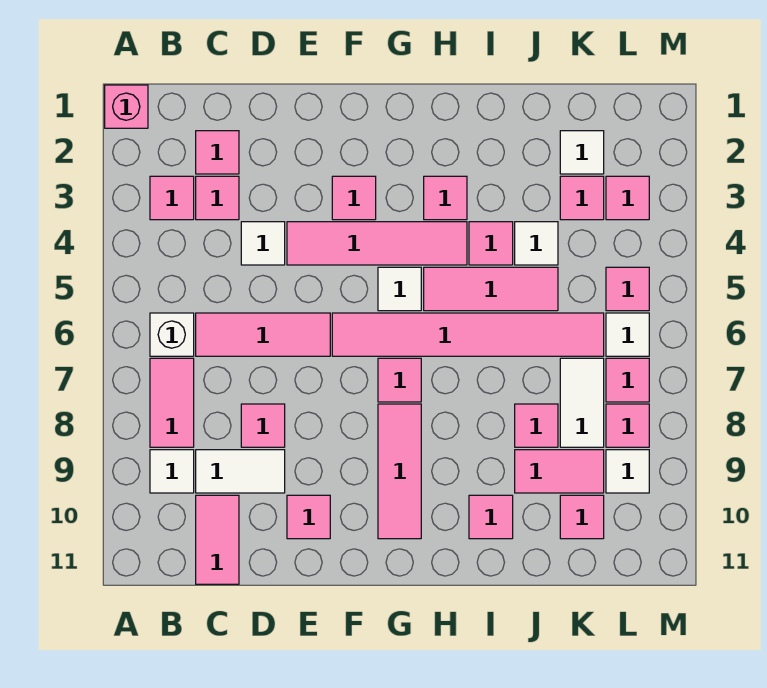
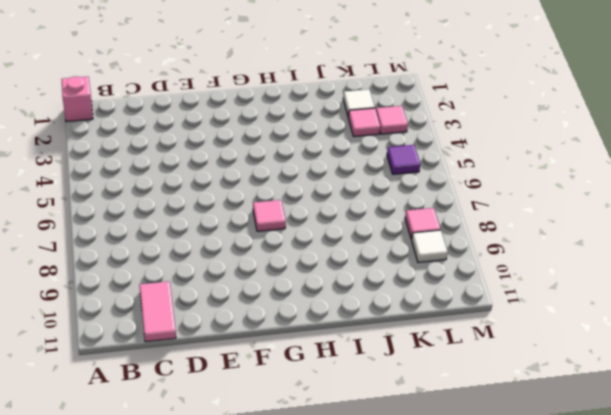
purple 1x1 tile [387,145,420,174] -> pink 1x1 tile [606,267,649,311]
none -> pink 1x1 tile [150,176,194,220]
none -> white 1x1 brick [150,313,194,356]
none -> pink 1x2 tile [150,358,194,447]
none -> white 1x1 tile [150,450,194,493]

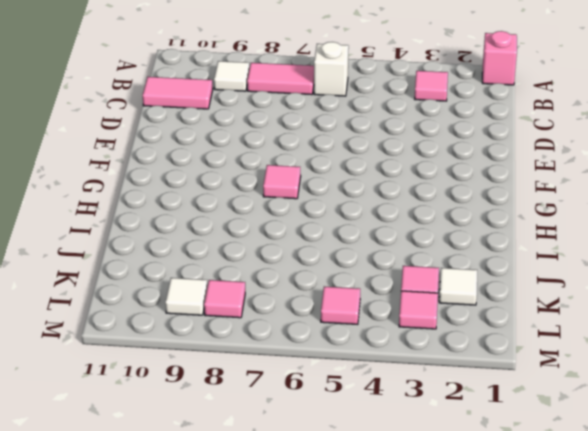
none -> pink 1x1 tile [196,131,239,174]
none -> pink 1x1 tile [196,176,239,220]
none -> pink 1x3 tile [196,313,330,356]
none -> white 1x2 tile [196,450,285,493]

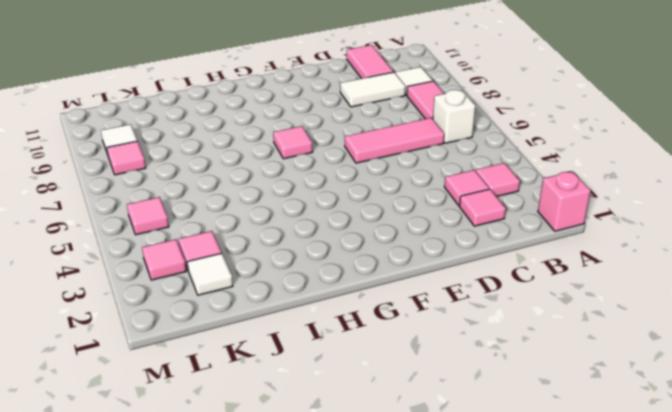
none -> white 1x1 tile [241,222,285,265]
none -> pink 1x1 tile [241,404,285,447]
none -> pink 1x4 tile [287,222,467,265]
none -> pink 1x1 tile [287,495,330,539]

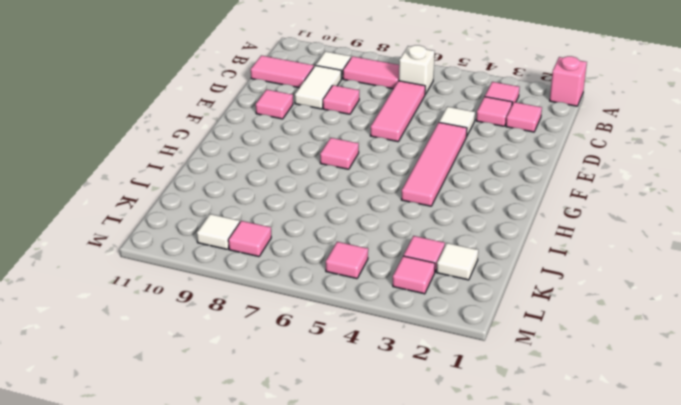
none -> pink 1x1 tile [332,176,376,220]
none -> pink 1x6 tile [332,313,604,356]
none -> white 1x1 tile [378,267,421,311]
none -> pink 1x3 tile [378,404,421,539]

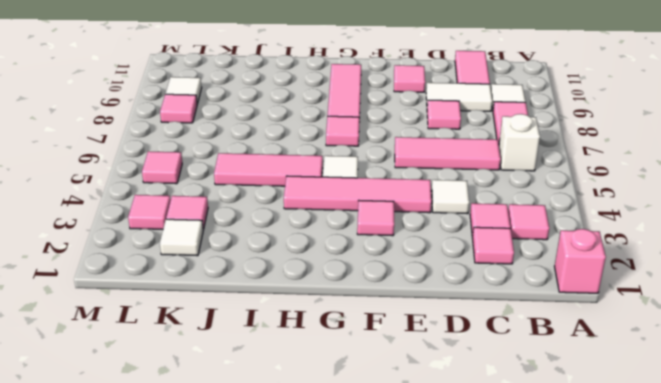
none -> pink 1x6 tile [332,313,604,356]
none -> pink 1x1 tile [424,176,467,220]
none -> pink 1x1 tile [469,222,513,265]
none -> pink 1x1 tile [469,495,513,539]

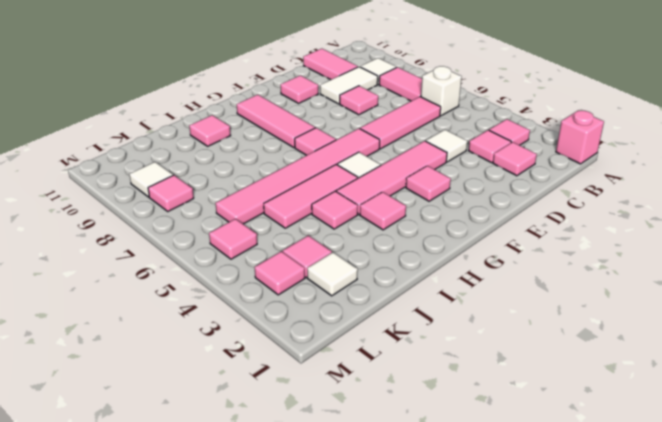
none -> white 1x1 tile [515,222,558,265]
none -> pink 1x1 tile [515,404,558,447]
none -> pink 1x2 tile [515,450,604,493]
none -> white 1x2 tile [560,358,604,447]

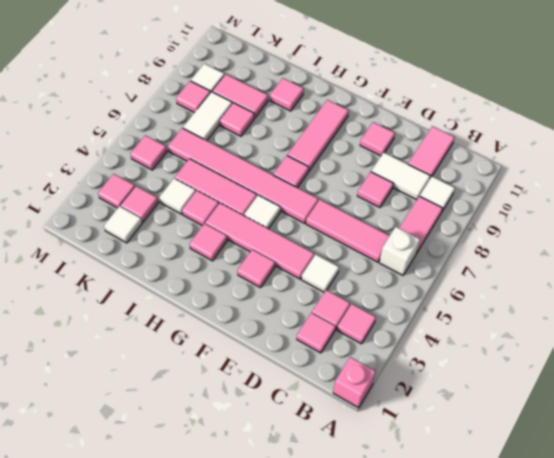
none -> pink 1x1 tile [560,495,604,539]
none -> white 1x1 tile [606,313,649,356]
none -> pink 1x1 tile [606,358,649,402]

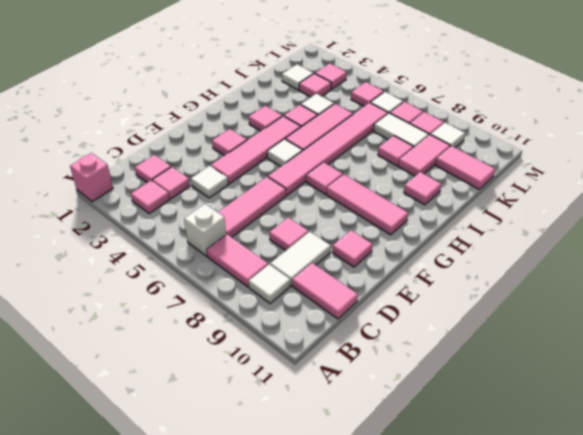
pink 1x2 tile [436,146,495,189] -> pink 1x1 tile [560,495,604,539]

